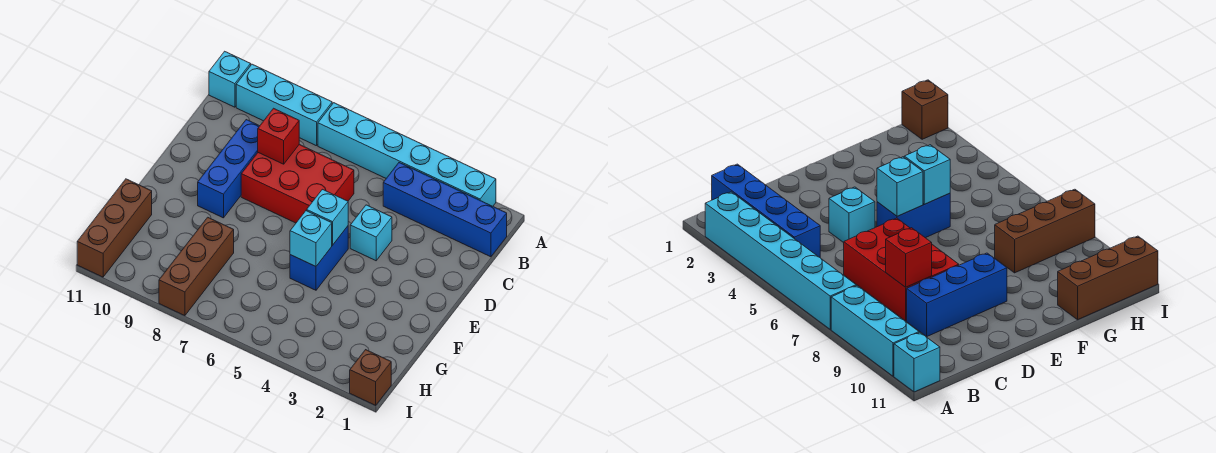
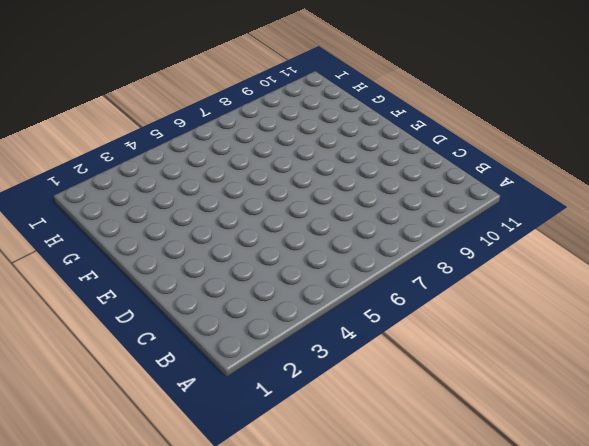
none -> cyan 1x6 brick [318,103,496,206]
none -> cyan 1x3 brick [236,64,332,146]
none -> cyan 1x1 brick [209,51,251,107]

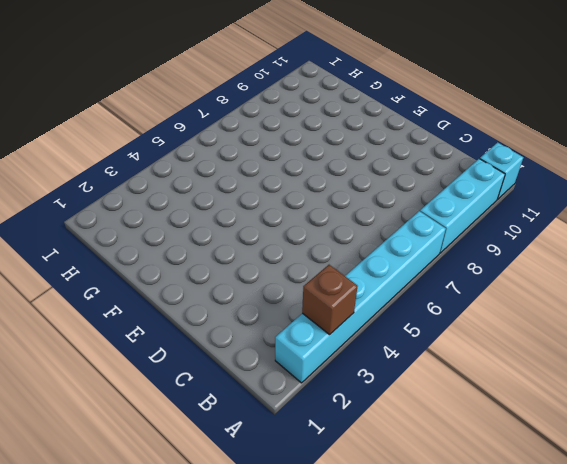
brown 1x1 brick [302,265,358,335] -> brown 1x1 brick moved to [350,350,391,405]
none -> blue 1x4 brick [383,163,507,257]
none -> red 2x3 brick [241,144,354,223]
none -> blue 1x3 brick [198,120,259,218]

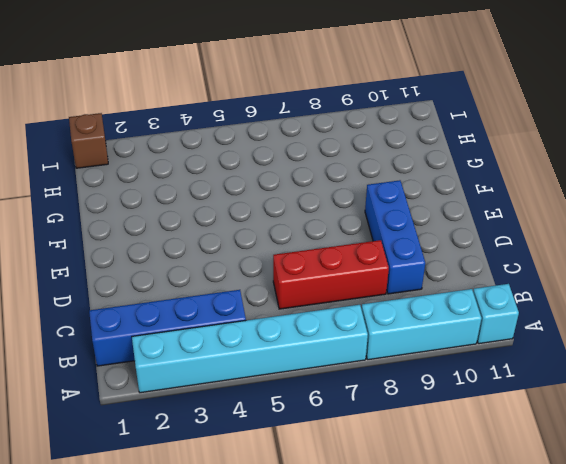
red 1x3 brick [273,240,389,309] -> red 2x3 brick [241,144,354,223]
none -> cyan 1x1 brick [350,205,392,261]
none -> blue 1x2 brick [290,226,348,290]
none -> brown 1x3 brick [159,217,234,316]

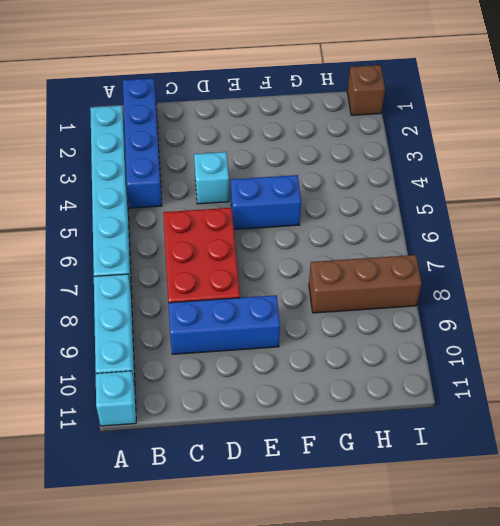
none -> brown 1x3 brick [77,179,152,277]
none -> red 1x1 brick [258,108,299,164]
none -> cyan 1x1 brick [307,189,348,245]

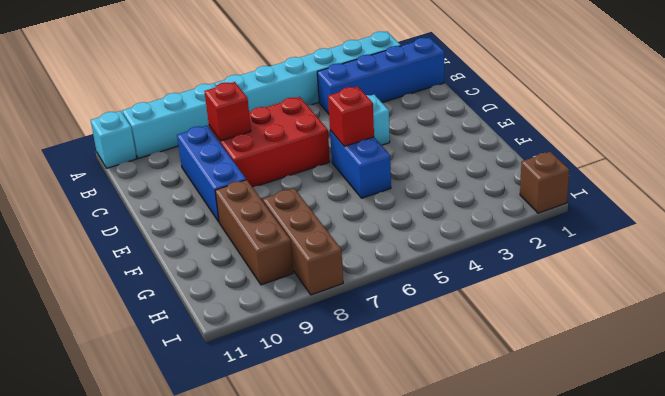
red 1x1 brick [328,86,374,146] -> cyan 1x1 brick [307,189,348,245]
brown 1x3 brick [215,180,293,285] -> brown 1x3 brick moved to [77,179,152,277]
none -> cyan 1x1 brick [290,211,332,267]

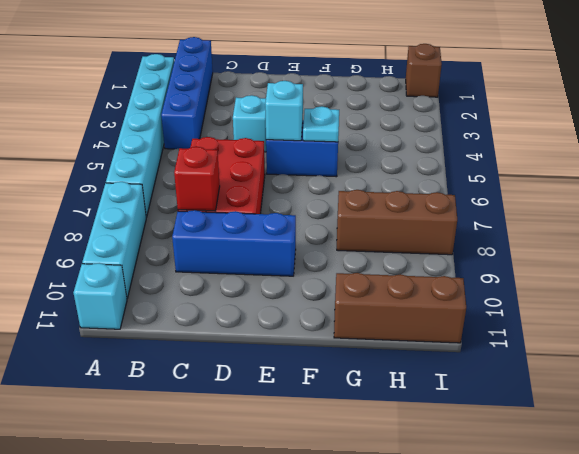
cyan 1x1 plate [303,106,339,142] -> cyan 1x1 brick [290,211,332,267]

